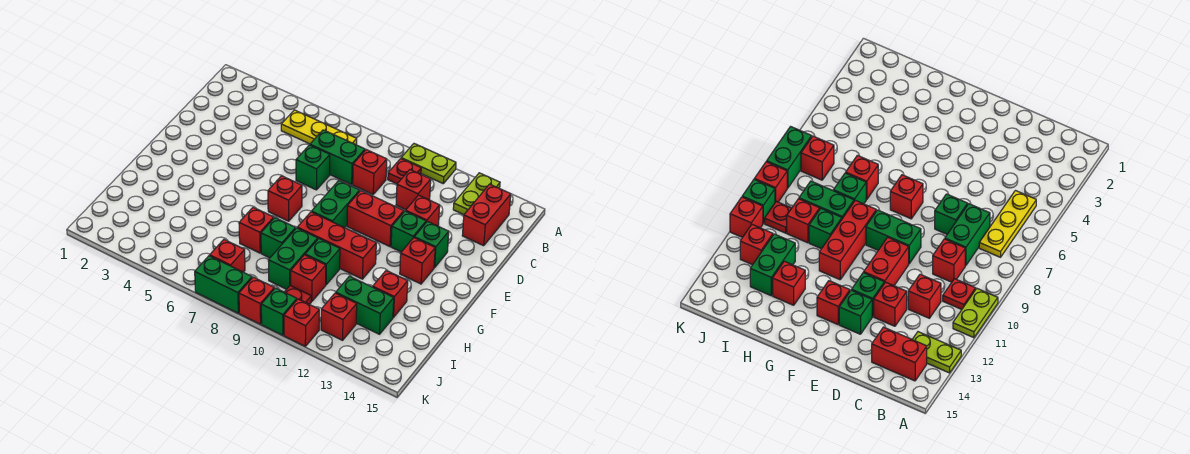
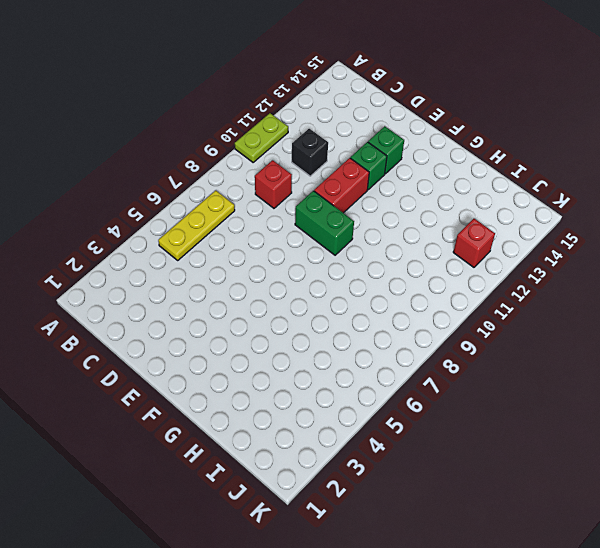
black 1x1 brick [292,129,328,176] -> red 1x1 brick [396,170,431,210]
none -> lime 1x2 plate [453,173,500,215]
none -> red 1x1 plate [388,159,421,184]
none -> red 1x2 brick [462,184,511,246]
none -> green 1x2 brick [310,130,365,184]

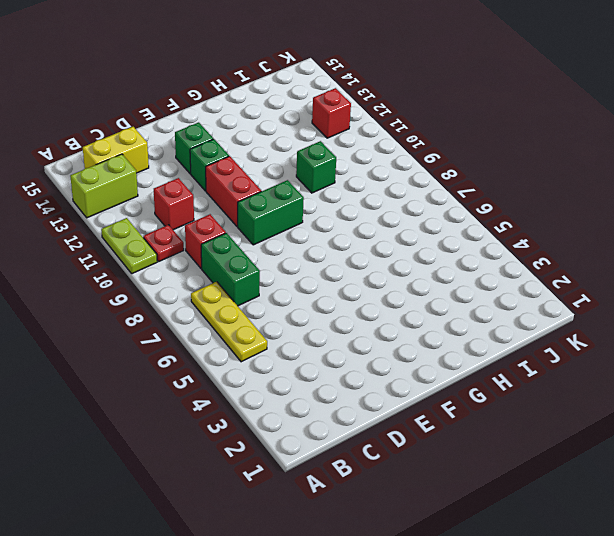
lime 1x2 brick [70,154,138,218] -> lime 1x2 plate [453,173,500,215]
yellow 1x2 brick [83,127,149,173] -> red 1x2 brick [462,184,511,246]
none -> green 1x1 brick [296,145,330,190]
none -> red 1x1 brick [406,195,440,226]
none -> red 1x1 brick [268,176,302,221]
none -> red 1x1 brick [400,238,435,284]

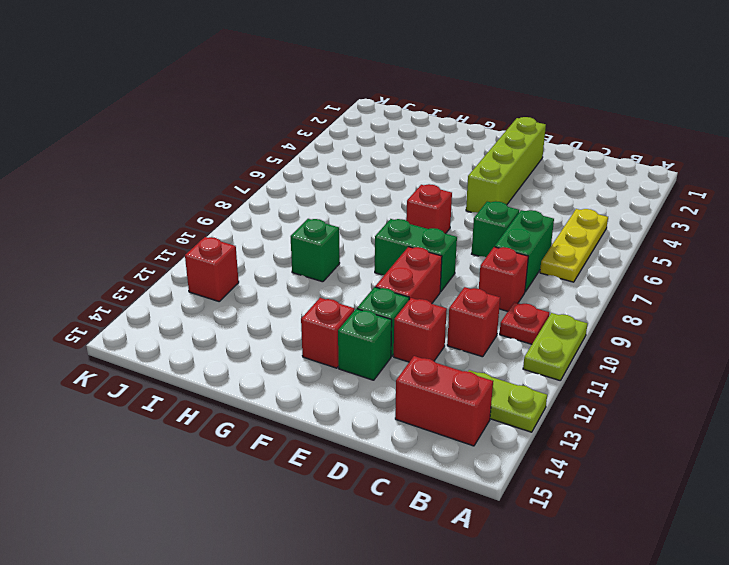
lime 1x4 brick [466,117,546,213] -> none
none -> red 1x3 brick [297,212,376,279]
none -> red 1x1 brick [239,207,274,253]
none -> green 1x1 brick [261,218,296,258]
none -> green 1x2 brick [268,228,318,289]

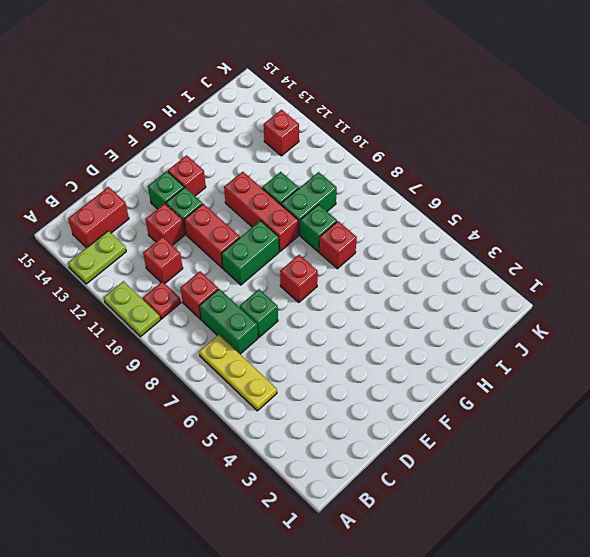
none -> red 1x1 brick [373,271,408,317]
none -> red 1x1 brick [291,255,326,302]
none -> green 1x2 brick [336,276,394,334]
none -> red 1x1 brick [210,240,245,272]

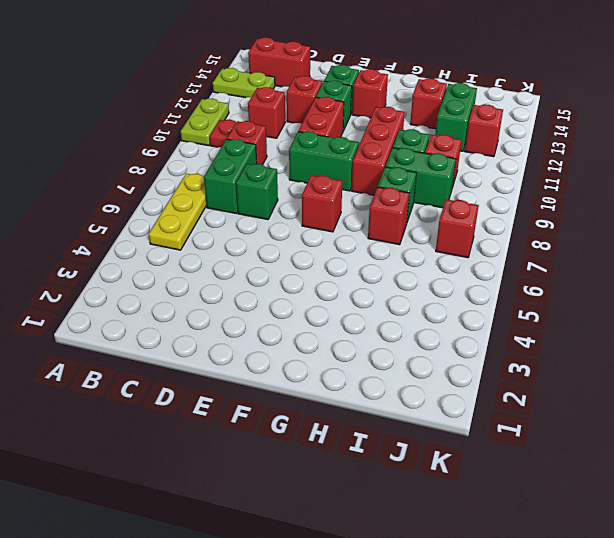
none -> red 1x1 plate [285,285,311,305]
none -> green 1x2 brick [195,256,252,313]
none -> red 1x1 brick [239,277,274,324]
none -> green 1x1 brick [261,288,297,335]

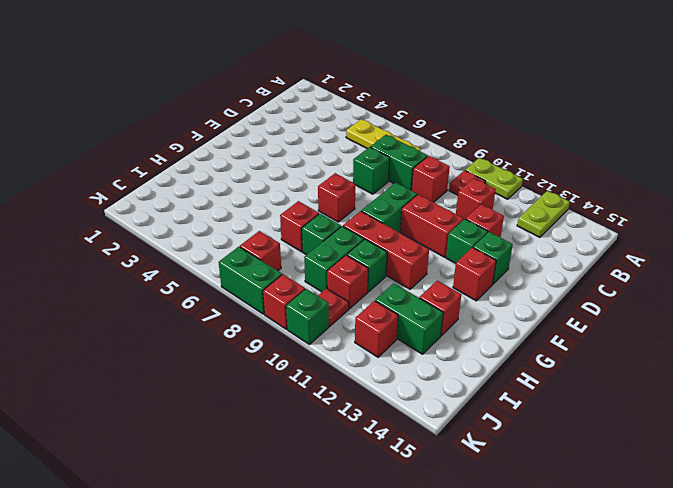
none -> red 1x2 brick [462,184,511,246]
none -> red 1x1 brick [284,299,319,346]

